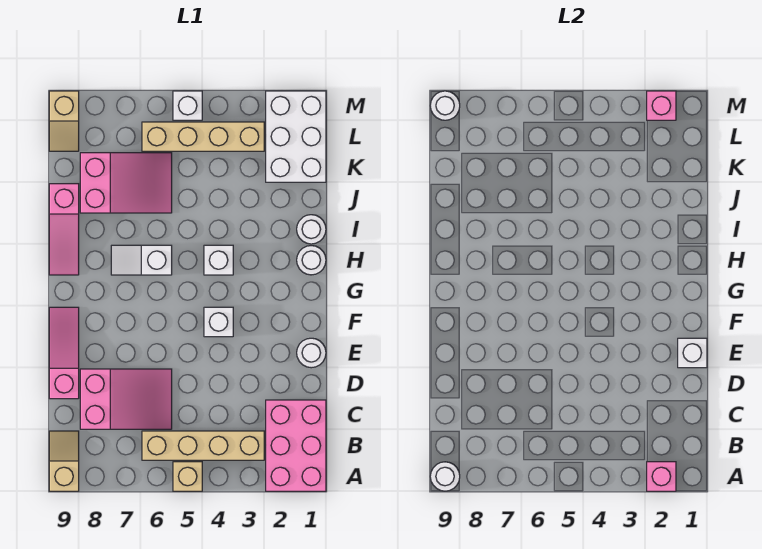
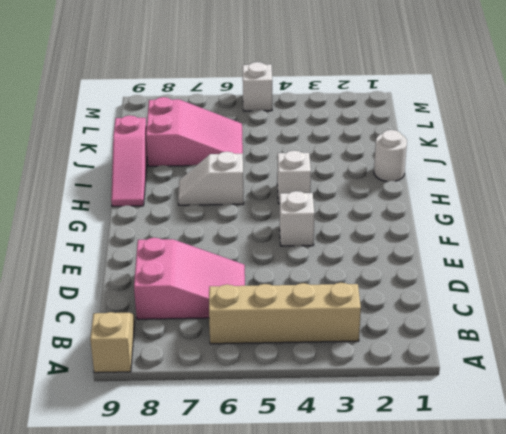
none -> pink 2x3 brick [266,400,326,491]
none -> tan 1x1 brick [173,462,202,491]
none -> pink 1x3 slope [49,307,79,399]

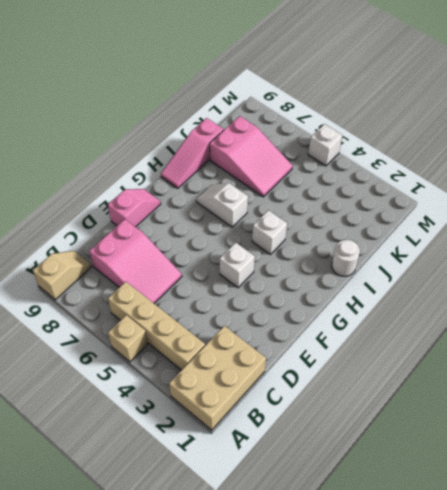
tan 2x3 brick [169,326,266,430] -> pink 2x3 brick [266,400,326,491]
pink 1x2 slope [108,189,161,227] -> pink 1x3 slope [49,307,79,399]
none -> white 1x1 round brick [297,338,326,368]
none -> white 1x1 round brick [297,246,326,275]
none -> white 2x3 brick [266,91,326,182]

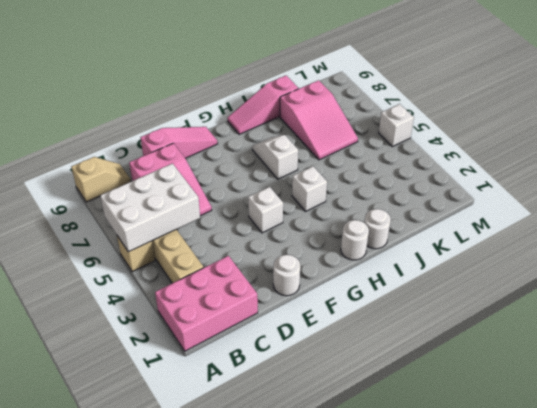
white 2x3 brick [100,164,200,252] -> white 2x3 brick moved to [266,91,326,182]
none -> tan 1x4 brick [142,122,264,151]
none -> tan 1x2 slope [49,91,79,151]
none -> pink 1x1 brick [647,462,676,491]

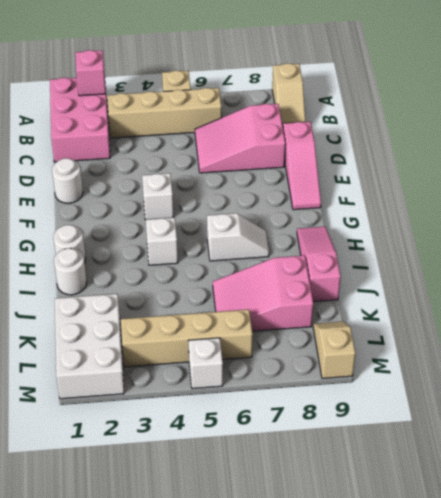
none -> white 1x1 round brick [430,462,460,491]
none -> white 1x1 brick [678,338,707,368]
none -> pink 1x1 brick [647,91,676,120]

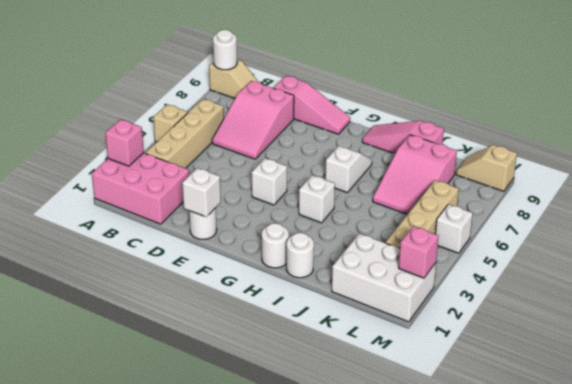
none -> white 1x1 round brick [430,91,460,120]

